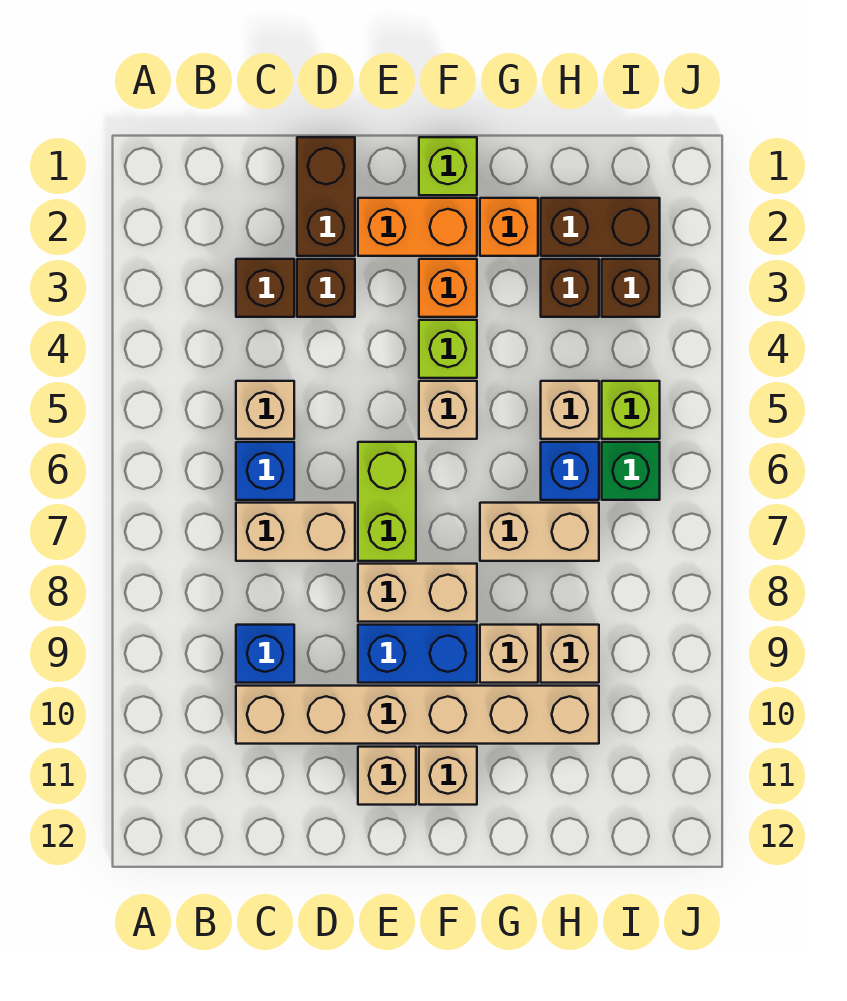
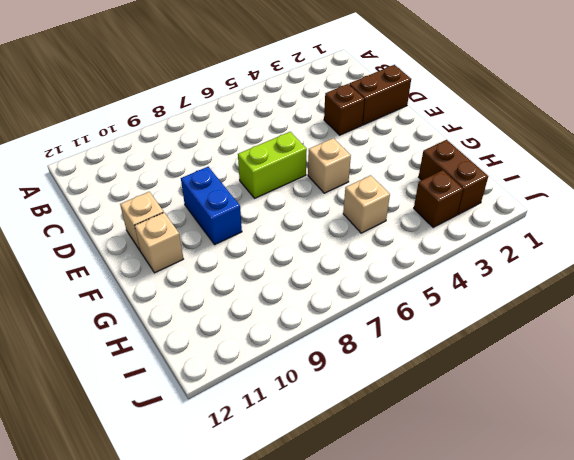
none -> brown 1x1 brick [236,259,294,317]
none -> tan 1x1 brick [236,381,294,439]
none -> blue 1x1 brick [236,442,294,500]

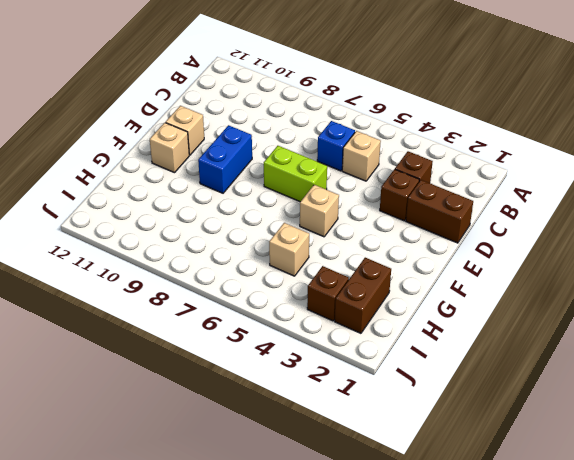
none -> tan 1x2 brick [236,503,355,561]
none -> blue 1x1 brick [236,625,294,683]
none -> tan 1x6 brick [236,686,599,744]

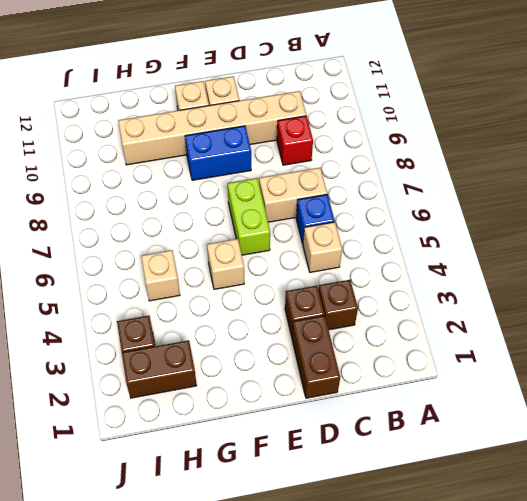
red 1x1 brick [277,116,313,165] -> blue 1x1 brick [236,625,294,683]
none -> orange 1x2 brick [358,198,477,256]
none -> tan 1x2 brick [358,564,477,622]
none -> lime 1x1 brick [419,137,477,195]

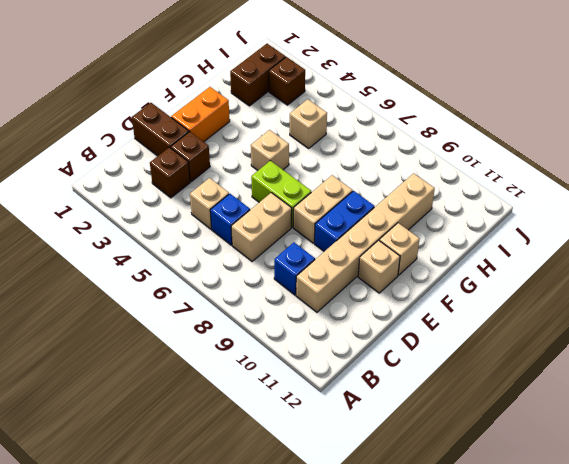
none -> lime 1x1 brick [419,137,477,195]
none -> orange 1x1 brick [419,259,477,317]
none -> lime 1x1 brick [419,320,477,378]

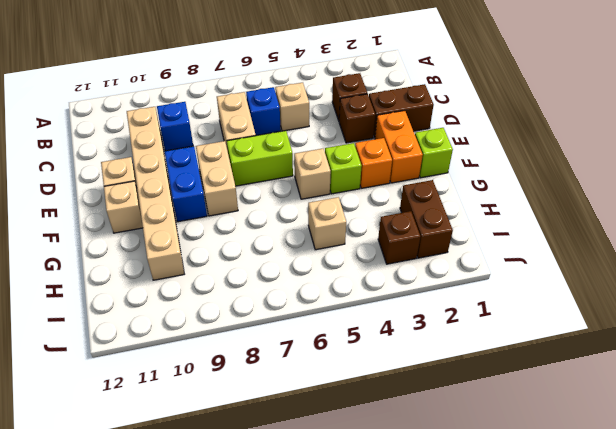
none -> orange 1x1 brick [480,198,538,256]
none -> tan 1x2 brick [480,503,599,561]
none -> tan 1x1 brick [480,625,538,683]

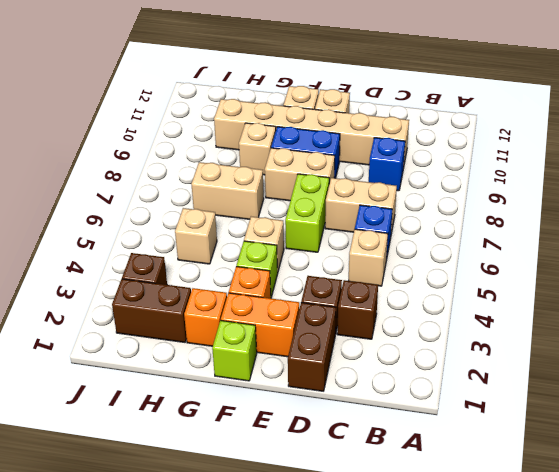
none -> brown 1x1 brick [541,259,599,317]
none -> blue 1x1 brick [541,442,599,500]
none -> tan 1x1 brick [541,625,599,683]

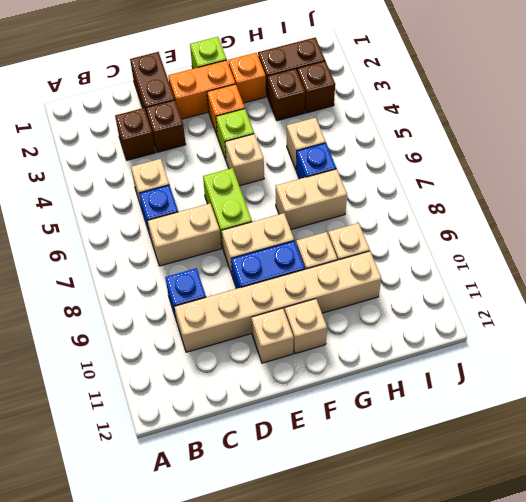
none -> lime 1x1 brick [602,381,660,439]
none -> green 1x1 brick [602,442,660,500]

